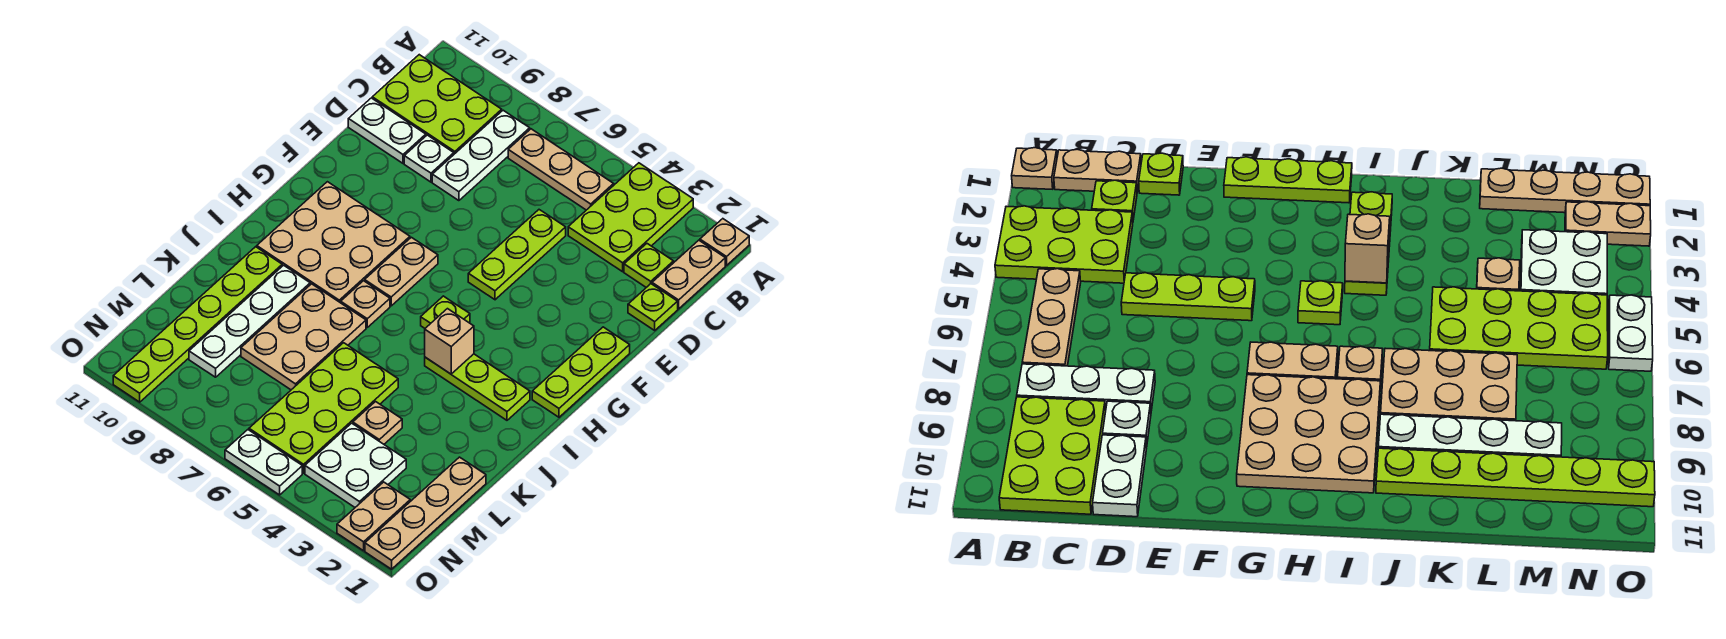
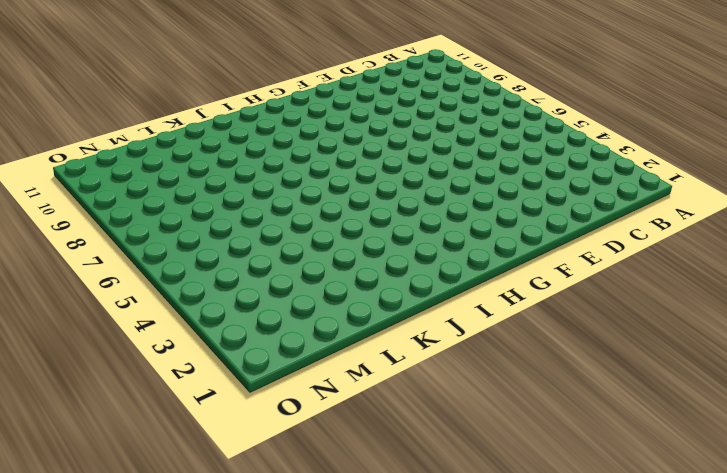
none -> tan 1x1 plate [700,219,749,265]
none -> lime 2x3 plate [568,163,693,272]
none -> tan 1x2 plate [652,240,725,309]

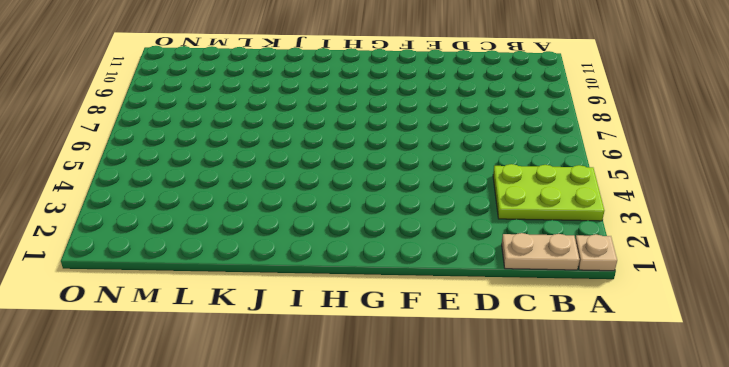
none -> tan 1x3 plate [508,129,614,210]
none -> white 1x3 plate [432,110,530,201]
none -> lime 2x3 plate [372,55,502,154]

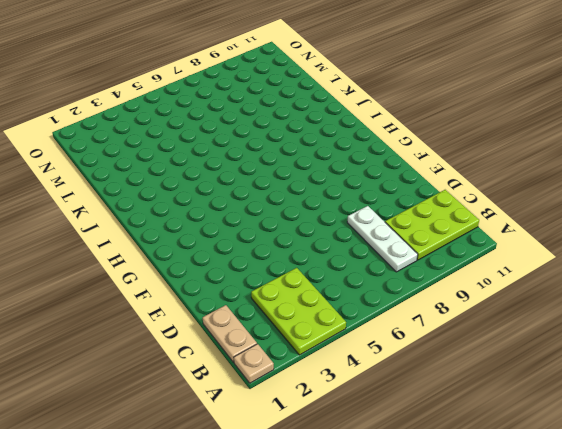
none -> tan 1x3 plate [508,129,614,210]
none -> lime 1x1 plate [624,244,674,287]
none -> lime 1x1 plate [628,284,678,330]

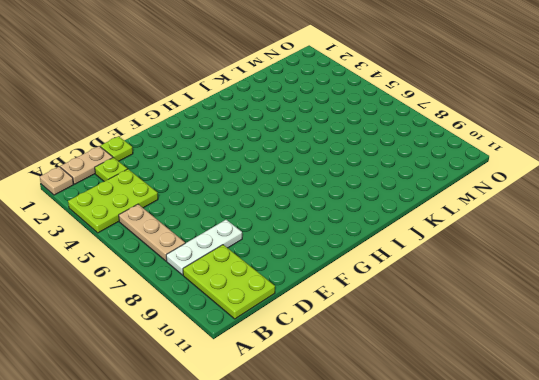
none -> lime 1x3 plate [468,210,566,300]
none -> white 1x1 plate [404,135,454,182]
none -> white 1x2 plate [348,98,426,163]

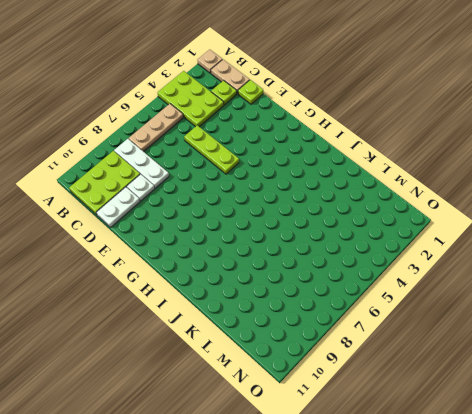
none -> lime 1x3 plate [532,327,630,417]
none -> tan 1x2 plate [365,237,438,306]
none -> tan 3x3 plate [257,182,410,303]

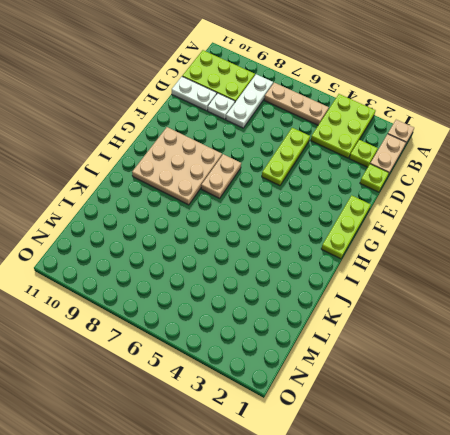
none -> lime 1x1 plate [421,296,470,328]
none -> lime 1x3 plate [425,354,530,420]
none -> tan 1x1 plate [341,281,390,327]

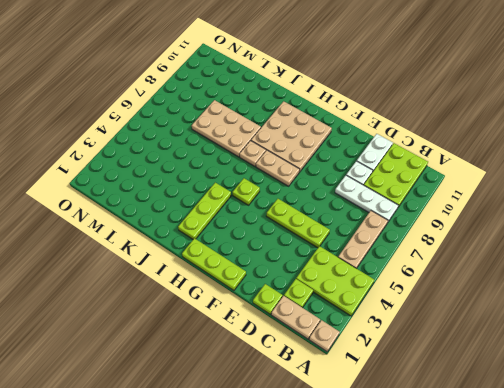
none -> white 1x4 plate [189,265,310,377]
none -> lime 1x6 plate [113,247,282,402]
none -> lime 2x4 plate [249,343,398,473]

